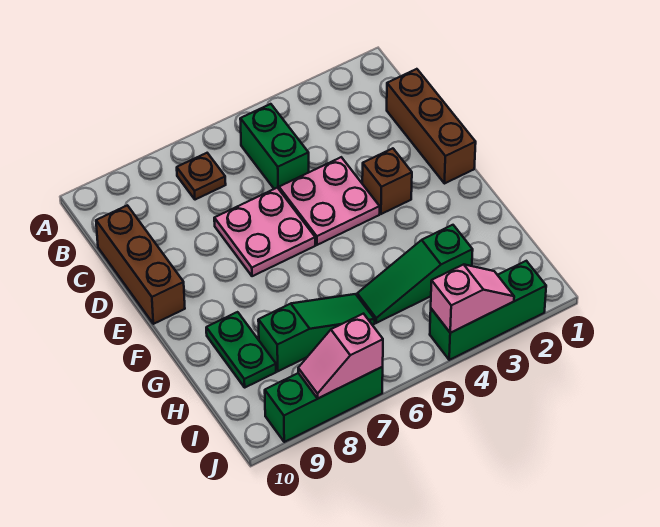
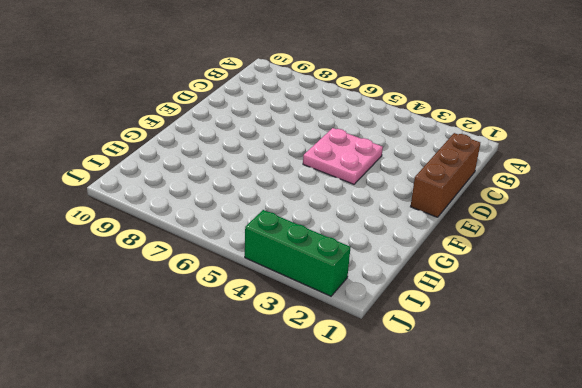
none -> green 1x2 brick [240,104,309,189]
none -> brown 1x1 plate [177,153,226,200]
none -> brown 1x3 brick [96,205,185,324]

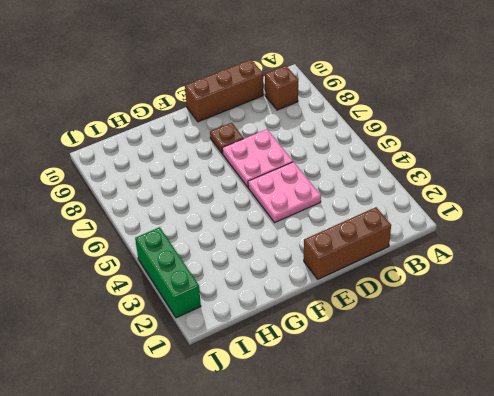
brown 1x1 brick [265,66,298,110] -> brown 1x1 brick moved to [362,148,412,214]
brown 1x1 plate [210,123,244,154] -> brown 1x1 plate moved to [177,153,226,200]
none -> green 1x2 brick [240,104,309,189]
none -> green 1x2 plate [206,312,276,387]
none -> green 1x3 slope [357,225,473,323]

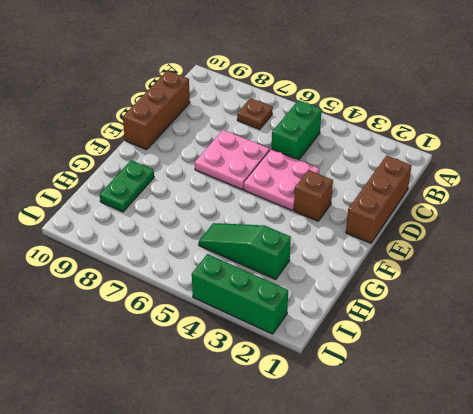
none -> green 1x3 slope [258,294,375,371]
none -> green 1x3 brick [265,367,383,442]
none -> pink 1x2 slope [431,264,514,333]

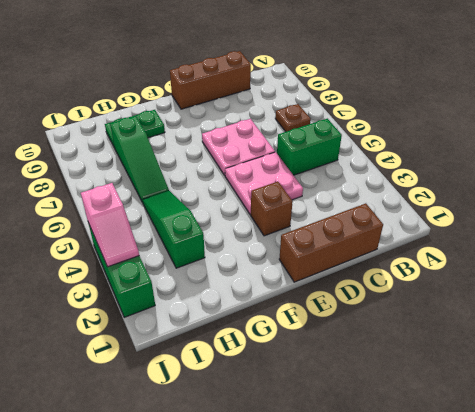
none -> green 1x3 brick [265,367,383,442]
none -> pink 1x2 slope [298,314,383,398]

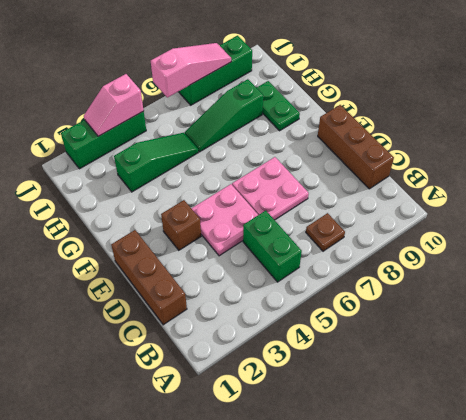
pink 1x3 slope [151,43,231,98] -> pink 1x2 slope [298,314,383,398]

